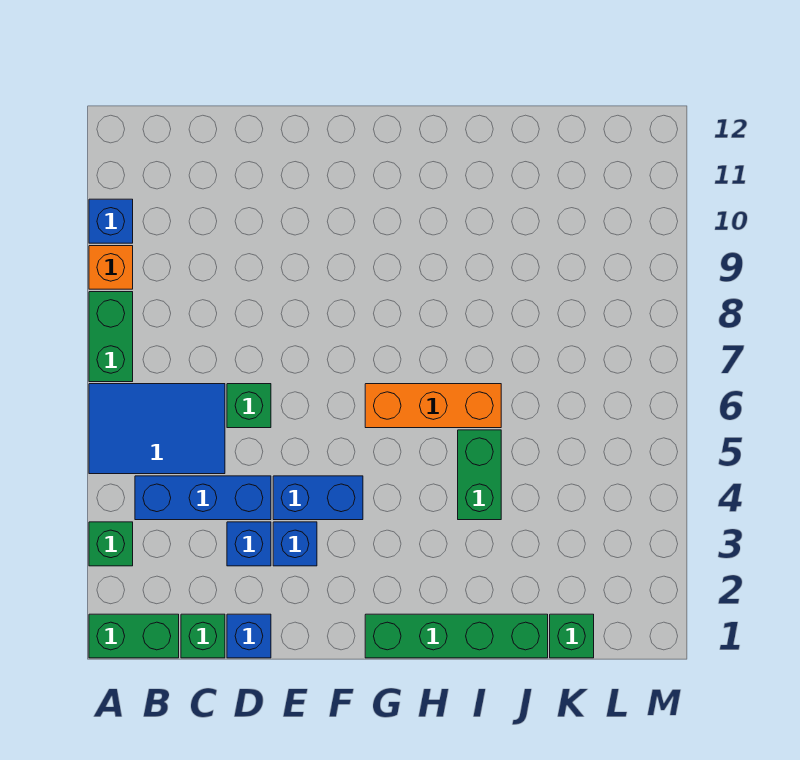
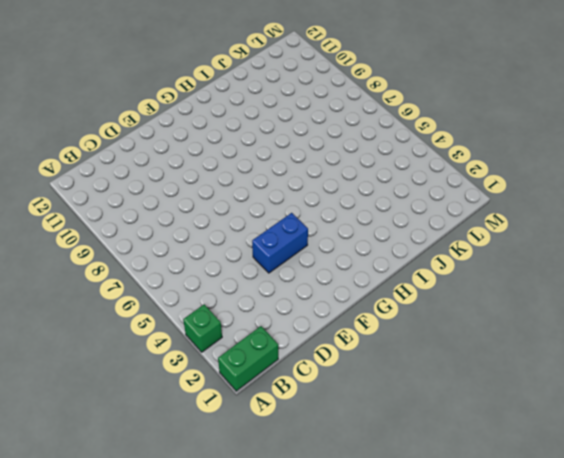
none -> blue 2x3 tile [89,384,225,474]
none -> green 1x2 brick [89,292,133,382]
none -> orange 1x1 brick [89,246,133,289]

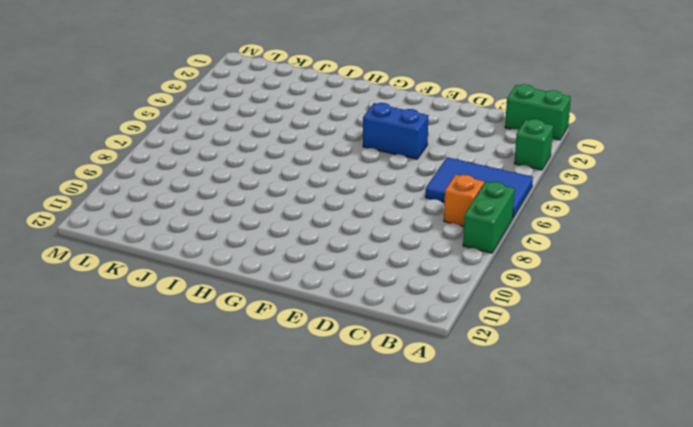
orange 1x1 brick [444,175,484,226] -> orange 1x1 brick moved to [89,246,133,289]
none -> blue 1x1 brick [89,199,133,243]
none -> blue 1x3 brick [135,476,271,520]
none -> green 1x1 brick [181,614,225,658]

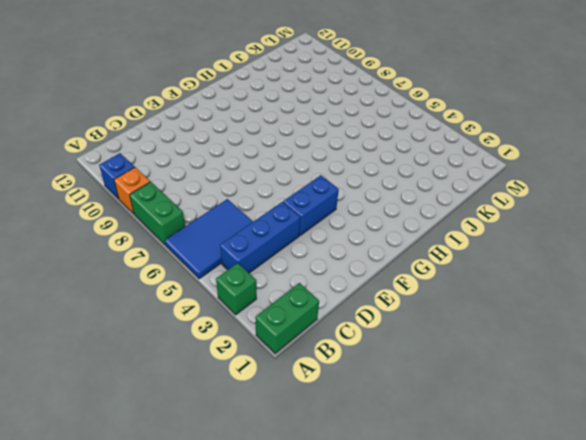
none -> green 1x1 brick [181,614,225,658]
none -> blue 1x1 brick [227,614,271,658]
none -> blue 1x1 brick [227,522,271,566]

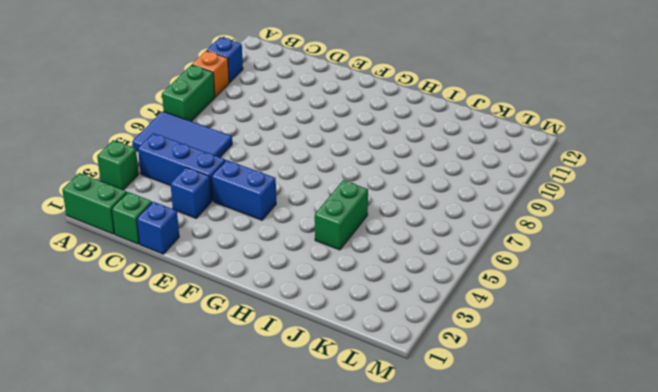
none -> green 1x1 brick [227,384,271,428]
none -> blue 1x1 brick [273,522,317,566]
none -> green 1x4 brick [365,614,548,658]

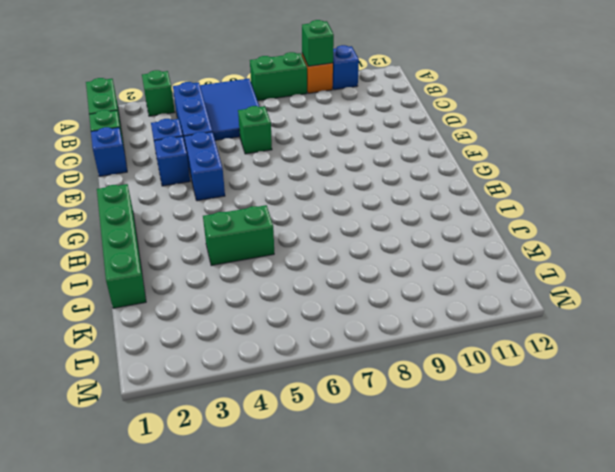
green 1x1 brick [302,20,334,66] -> green 1x1 brick moved to [550,614,594,658]
none -> orange 1x3 brick [365,384,501,428]

